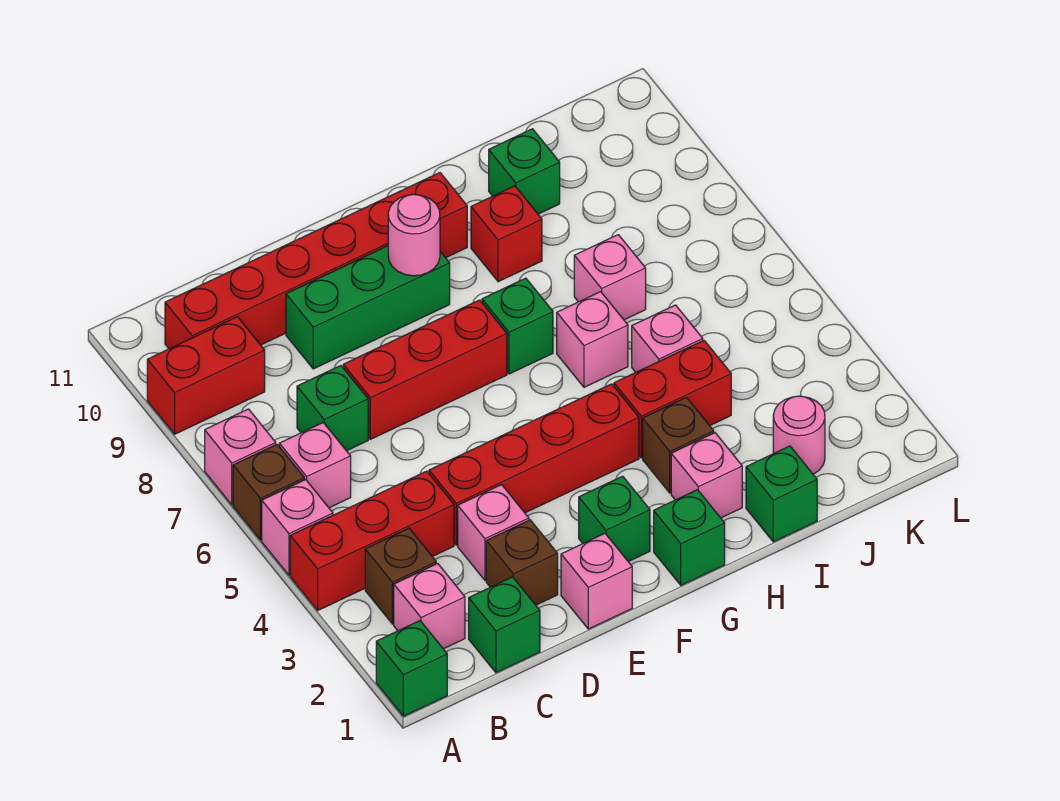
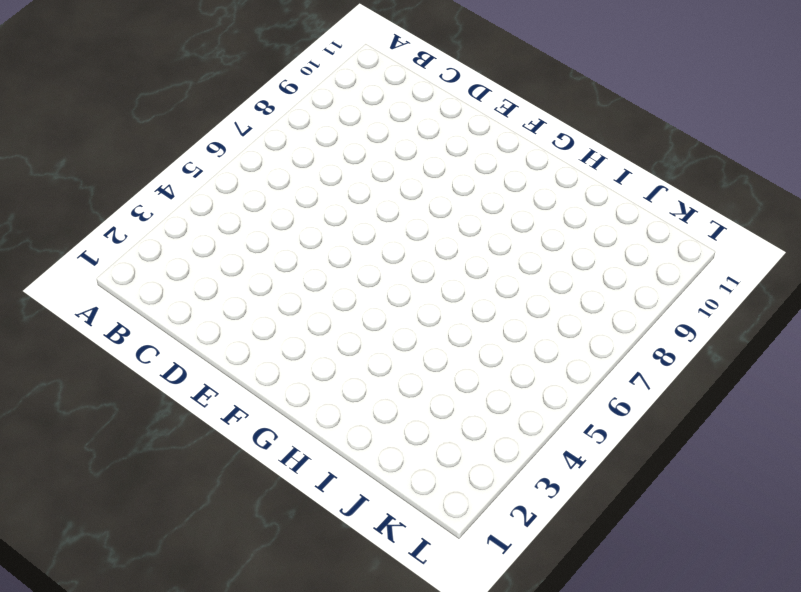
none -> green 1x1 brick [376,621,447,716]
none -> red 1x3 brick [290,471,454,610]
none -> pink 1x1 brick [262,480,333,575]
none -> brown 1x1 brick [233,444,304,540]

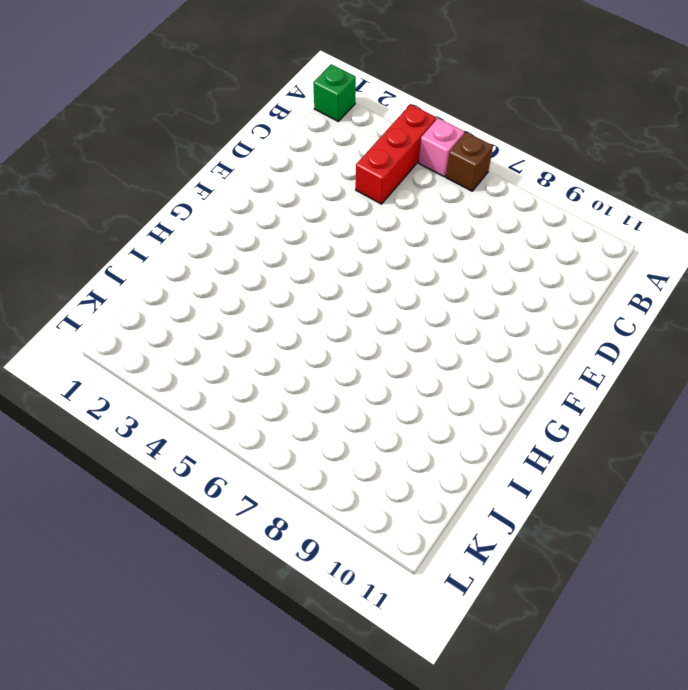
none -> pink 1x1 brick [205,409,276,505]
none -> red 1x2 brick [147,317,265,434]
none -> pink 1x1 brick [394,564,465,649]
none -> brown 1x1 brick [365,528,436,624]

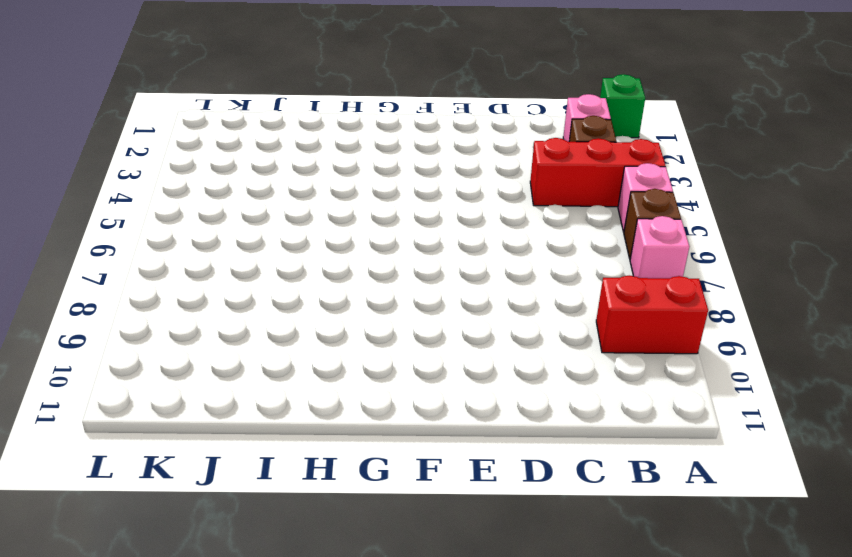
none -> pink 1x1 brick [279,423,351,508]
none -> red 1x6 brick [165,173,467,349]
none -> green 1x1 brick [469,577,540,673]
none -> green 1x1 brick [297,366,368,451]

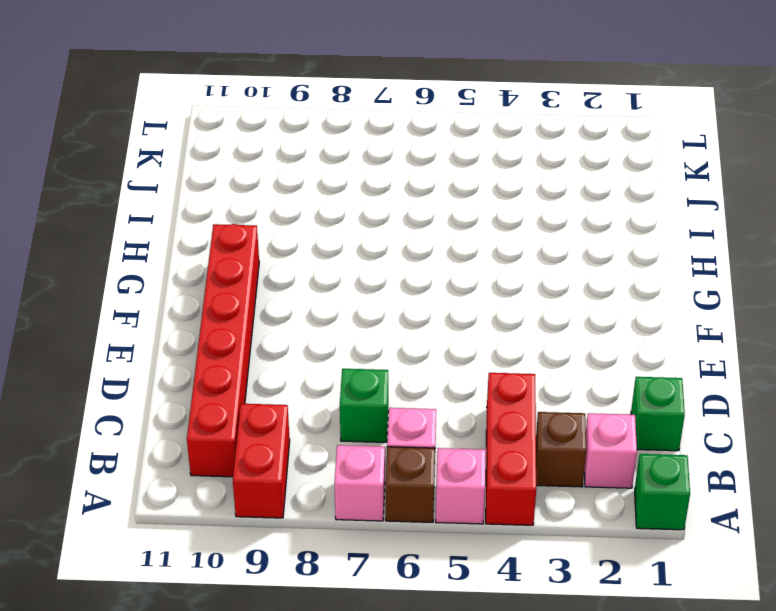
none -> brown 1x1 brick [486,520,558,605]
none -> pink 1x1 brick [458,485,529,580]
none -> red 1x4 brick [429,384,639,545]
none -> red 1x3 brick [343,300,507,439]

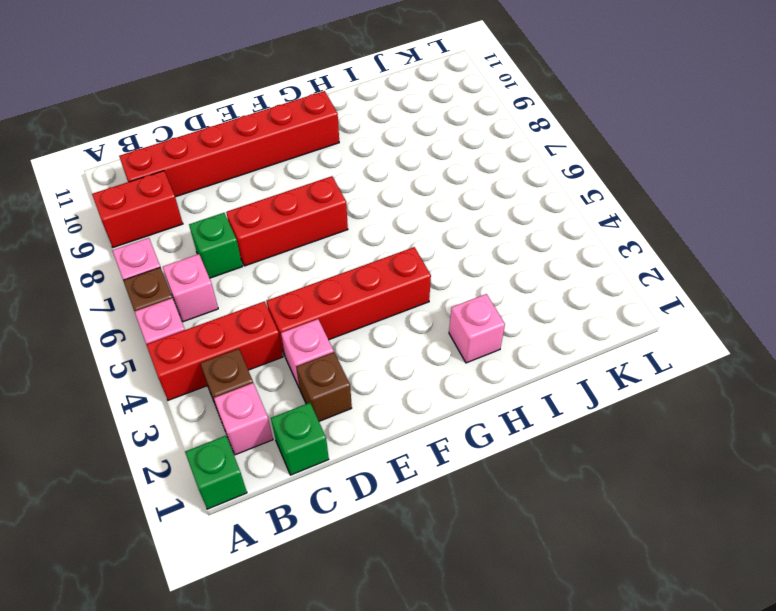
none -> green 1x3 brick [286,246,450,369]
none -> pink 1x1 brick [561,533,632,629]
none -> green 1x1 brick [579,476,650,562]
none -> green 1x1 brick [654,490,725,585]

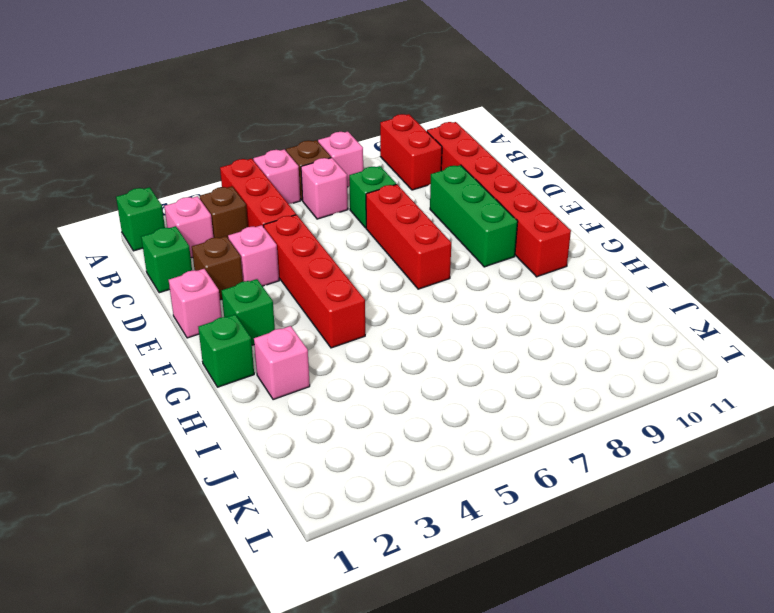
none -> green 1x1 brick [482,278,553,374]
none -> brown 1x1 brick [643,397,714,493]
none -> red 1x2 brick [614,341,731,458]
none -> pink 1x1 brick [557,292,628,387]

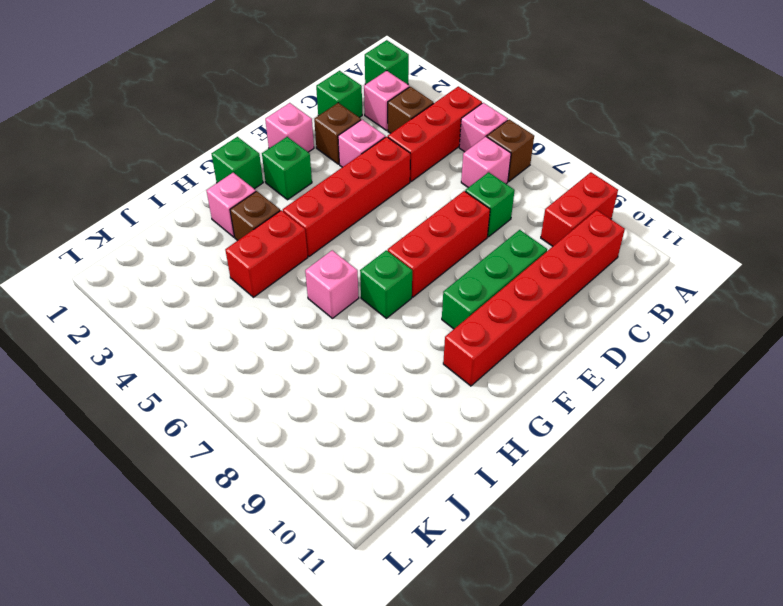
none -> pink 1x1 brick [205,409,276,505]
none -> red 1x1 brick [471,186,542,282]
none -> green 1x1 brick [746,446,817,542]
none -> pink 1x1 brick [632,305,703,372]

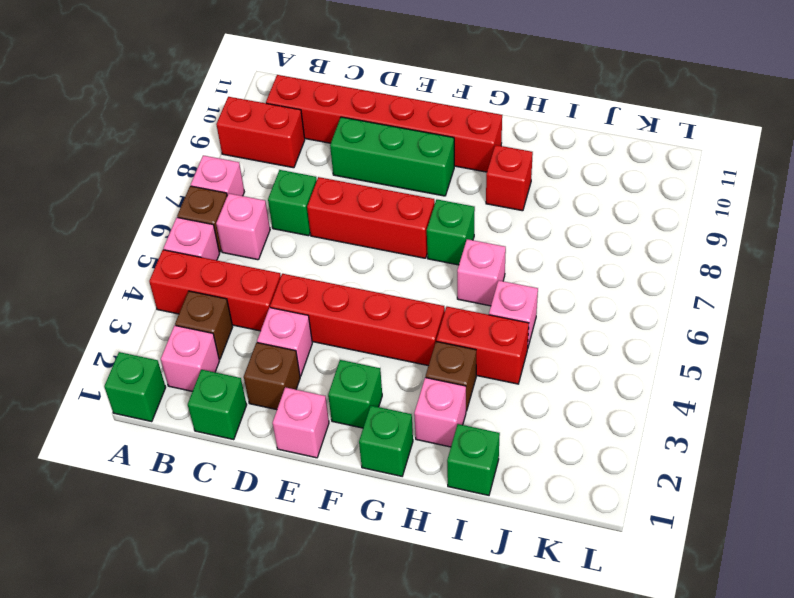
none -> pink 1x1 brick [574,235,646,320]
none -> green 1x1 brick [489,129,560,214]
none -> pink 1x1 round brick [773,396,825,474]
none -> pink 1x1 round brick [388,194,440,276]

